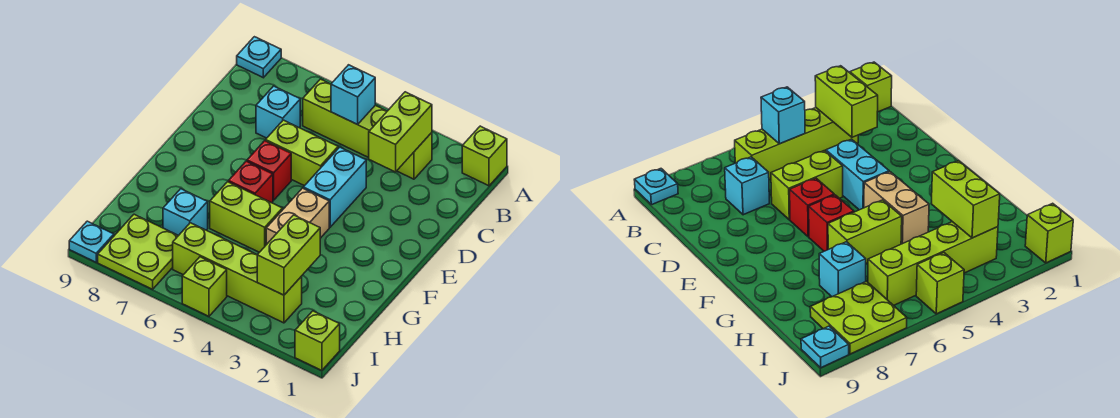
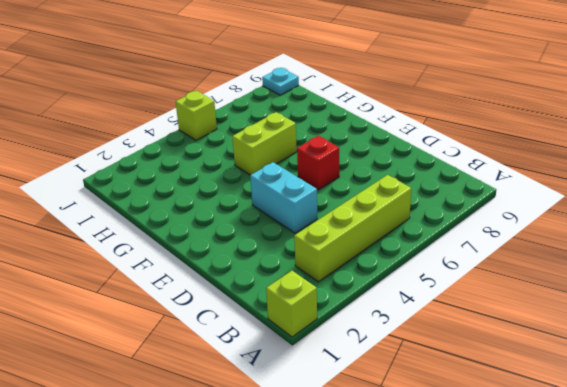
none -> cyan 1x1 plate [237,37,281,78]
none -> cyan 1x1 brick [256,86,300,138]
none -> lime 1x2 brick [266,120,338,186]

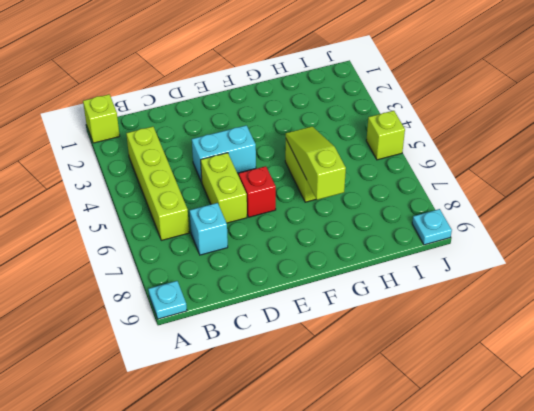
lime 1x3 slope [286,127,346,200] -> none
none -> tan 1x2 brick [266,188,329,245]
none -> red 1x1 brick [228,161,273,203]
none -> cyan 1x1 brick [163,189,208,236]

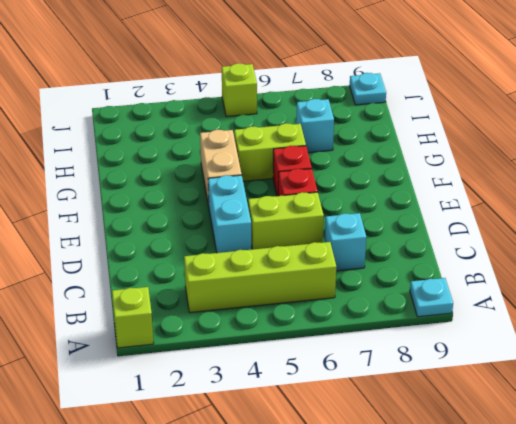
none -> lime 1x4 brick [173,223,302,323]
none -> lime 2x2 plate [98,214,178,289]
none -> lime 1x1 brick [295,311,340,370]

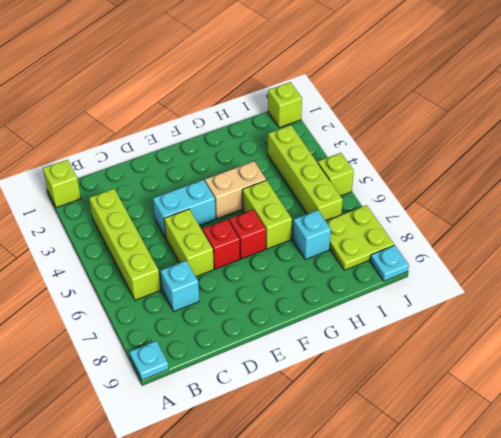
none -> lime 1x2 brick [369,92,432,172]
none -> cyan 1x1 brick [331,65,375,125]
none -> lime 1x2 brick [257,215,320,295]

